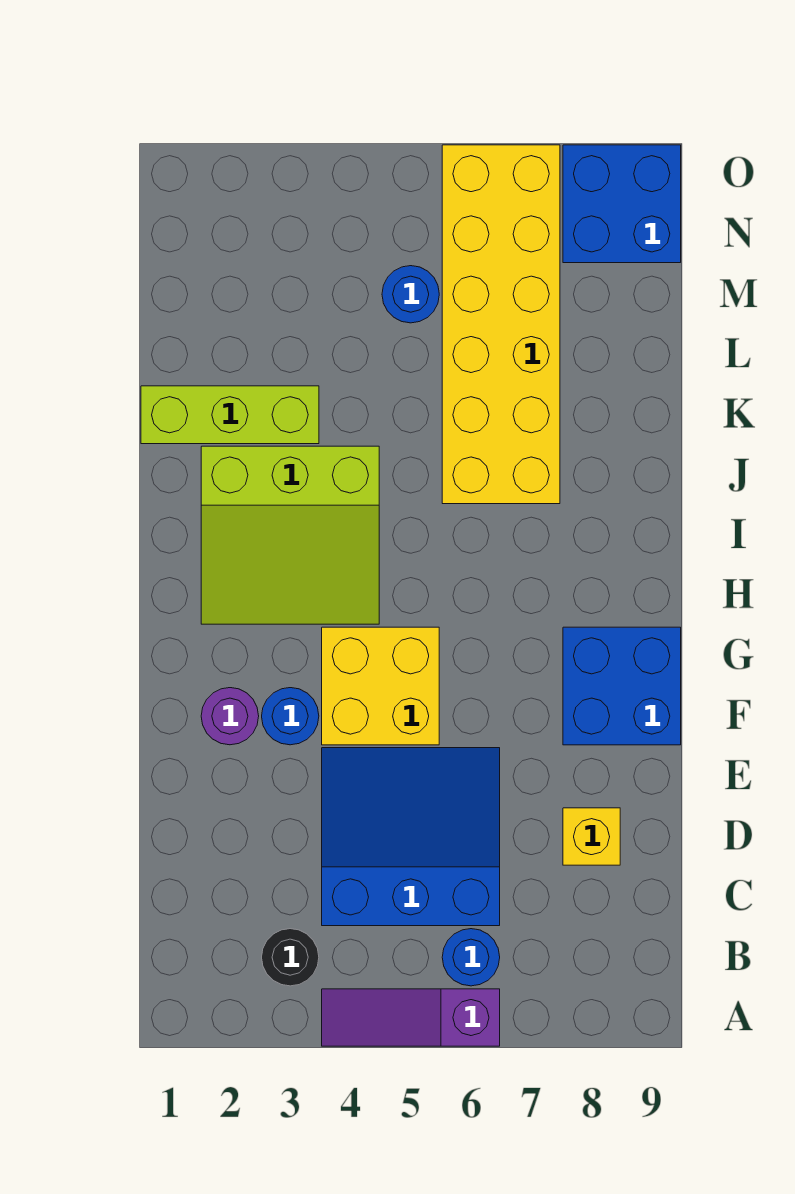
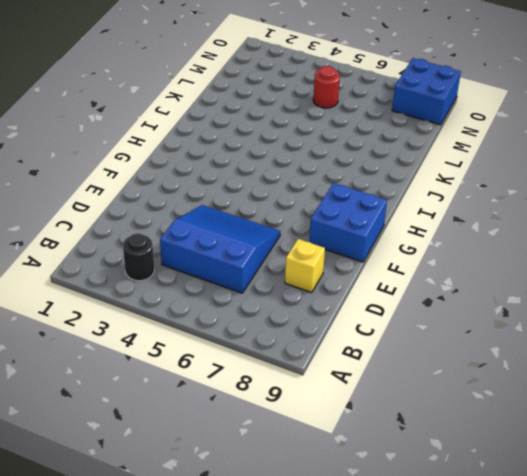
red 1x1 round brick [313,66,340,108] -> blue 1x1 round brick [382,266,439,323]
none -> purple 1x3 slope [322,989,500,1046]
none -> blue 1x1 round brick [442,929,500,986]
none -> purple 1x1 round brick [201,688,259,745]

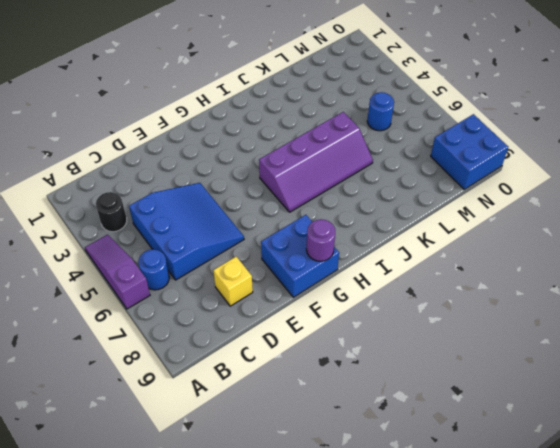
purple 1x1 round brick [306,219,335,261] -> purple 1x1 round brick moved to [201,688,259,745]
purple 2x4 slope [259,112,373,212] -> yellow 2x6 brick [442,145,560,504]
none -> blue 1x1 round brick [262,688,319,745]
none -> yellow 2x2 brick [322,627,439,745]
none -> lime 3x3 slope [201,446,379,624]

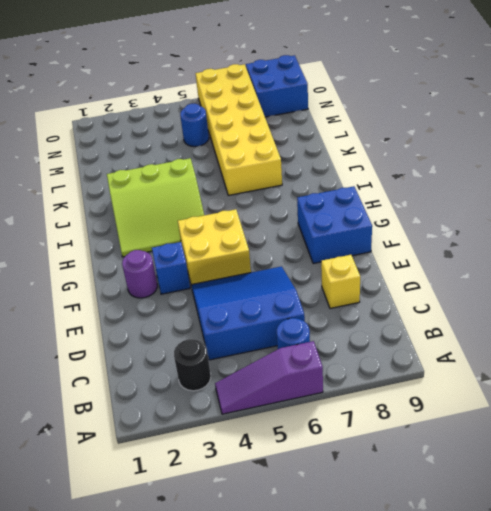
blue 1x1 brick [152,242,190,294] -> blue 1x1 round brick [262,688,319,745]
none -> lime 1x3 brick [141,386,319,444]

